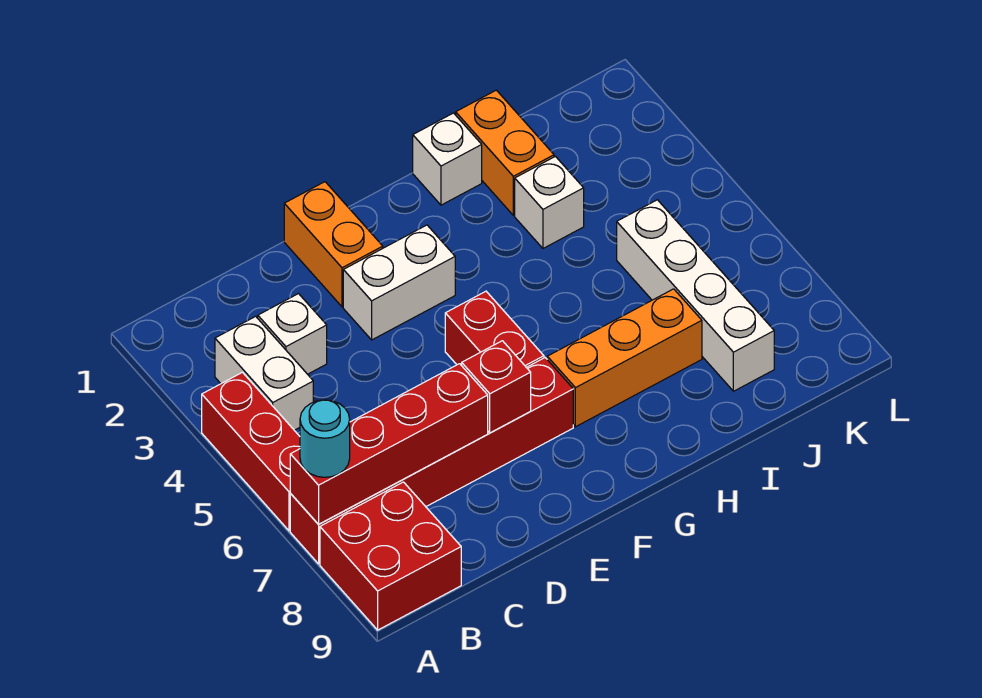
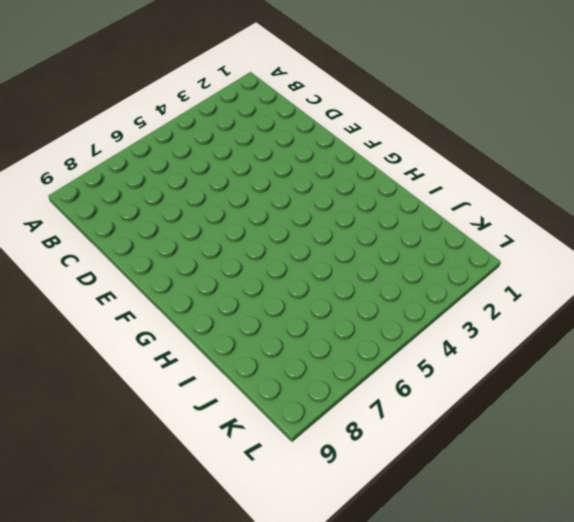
none -> red 1x3 brick [202,372,300,531]
none -> red 1x6 brick [290,358,573,564]
none -> red 2x2 brick [320,482,461,630]

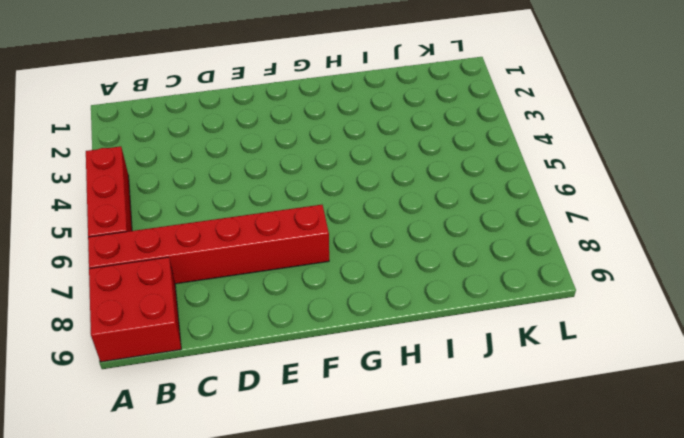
none -> white 1x2 brick [215,316,313,430]
none -> white 1x1 brick [258,294,327,374]
none -> orange 1x2 brick [284,182,383,307]

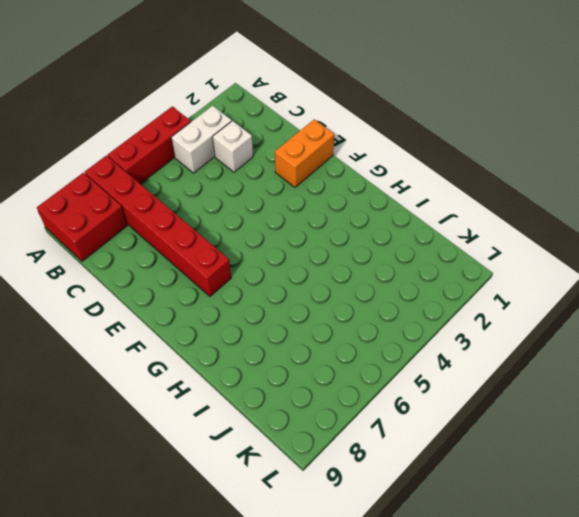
none -> white 1x2 brick [343,225,455,340]
none -> red 1x2 brick [445,291,544,367]
none -> orange 1x3 brick [547,289,702,427]

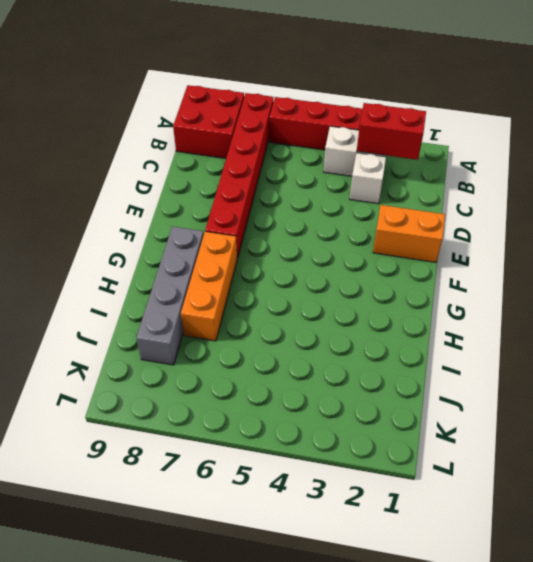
red 1x2 brick [357,103,426,160] -> red 1x2 brick moved to [445,291,544,367]
grey 1x4 brick [136,226,204,365] -> white 1x4 brick [617,200,774,391]
none -> white 1x2 brick [343,225,455,340]
none -> white 1x1 brick [413,113,482,205]
none -> orange 1x2 brick [456,90,554,215]

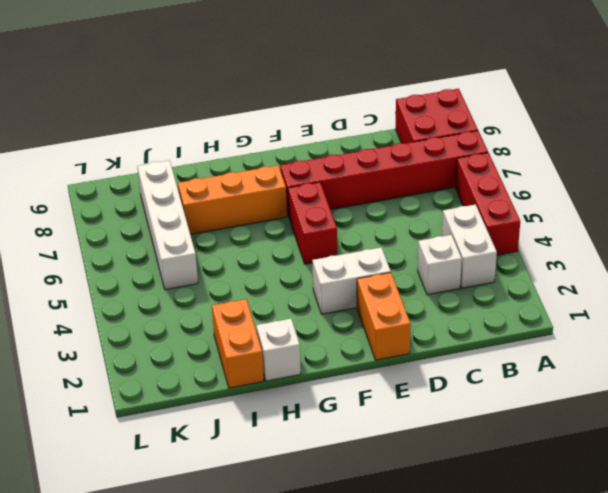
none -> white 1x1 brick [515,156,584,248]
none -> red 1x4 brick [290,364,488,524]
none -> red 1x1 brick [462,341,531,433]

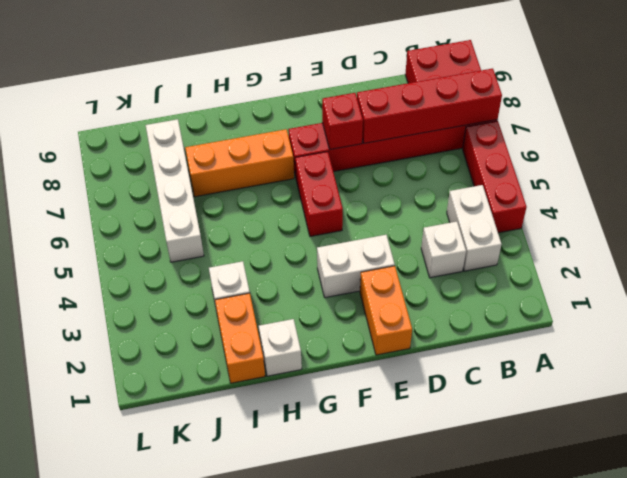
none -> cyan 1x1 round brick [300,400,350,477]

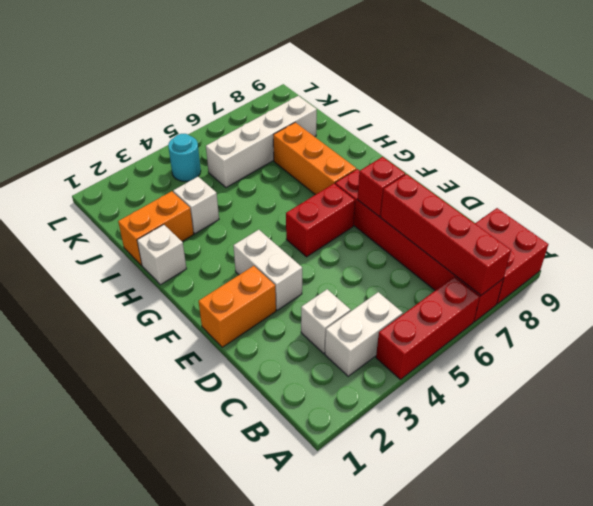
cyan 1x1 round brick [168,134,201,181] -> cyan 1x1 round brick moved to [300,400,350,477]

